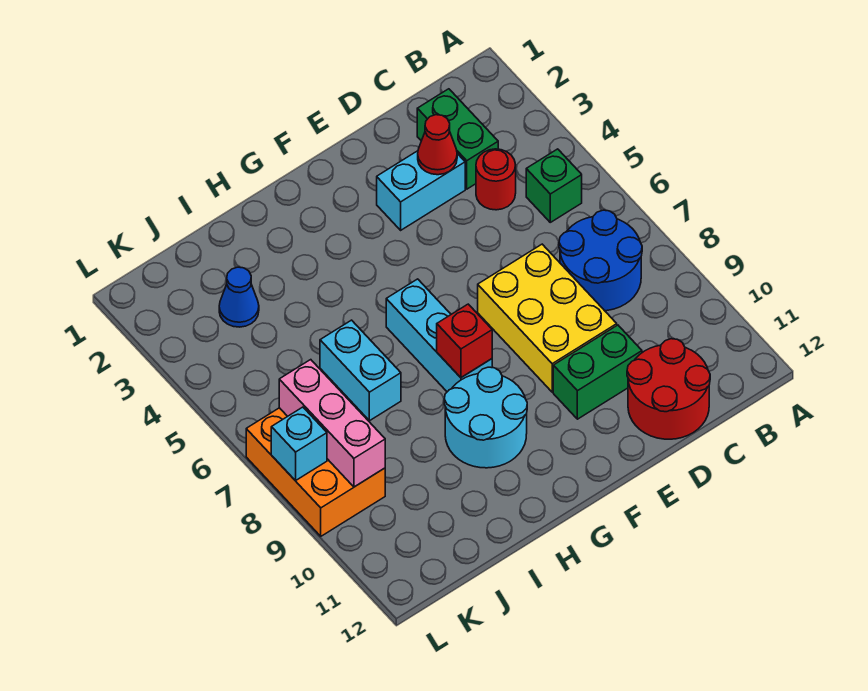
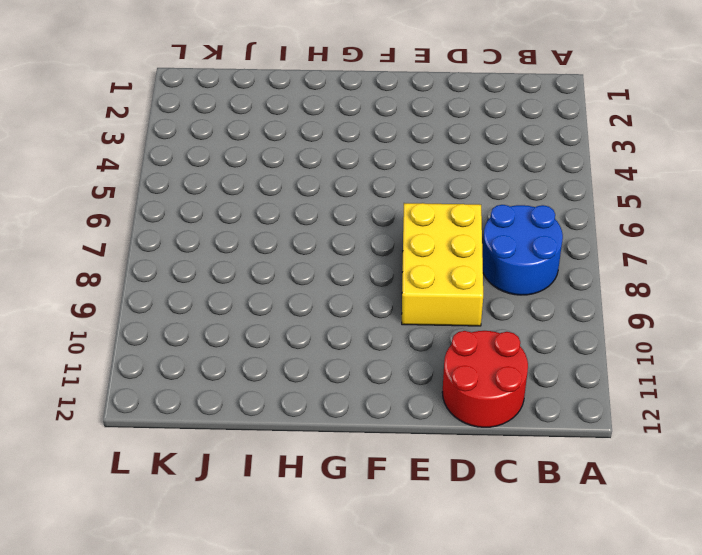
none -> green 1x1 brick [526,149,582,222]
none -> green 1x2 brick [417,89,498,189]
none -> red 1x1 round brick [476,149,516,210]

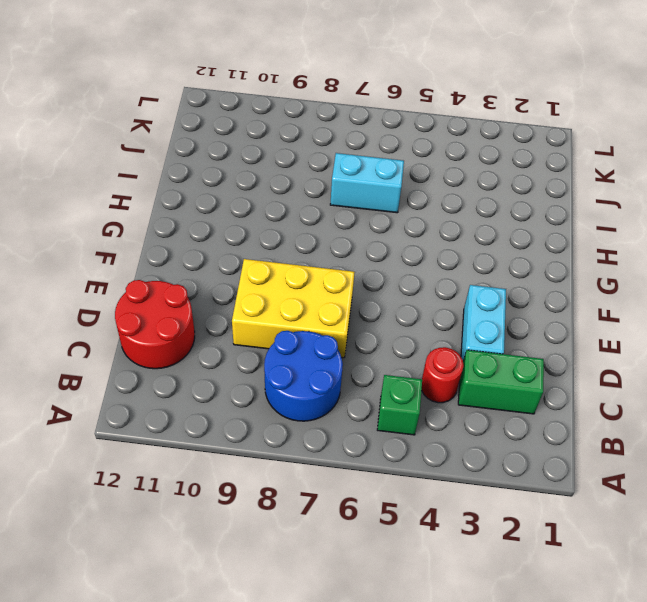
none -> green 1x2 brick [553,325,642,419]
none -> cyan 1x3 brick [386,279,492,392]
none -> cyan 2x2 round brick [444,367,527,468]

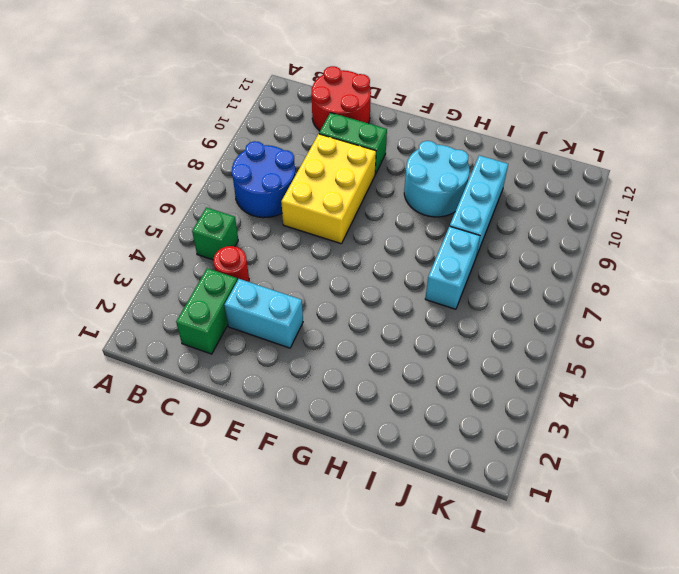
cyan 1x3 brick [450,155,508,256] -> cyan 1x3 brick moved to [386,279,492,392]
none -> blue 1x1 cone [219,267,259,327]
none -> orange 2x3 brick [246,408,385,536]
none -> red 1x1 cone [418,115,457,175]

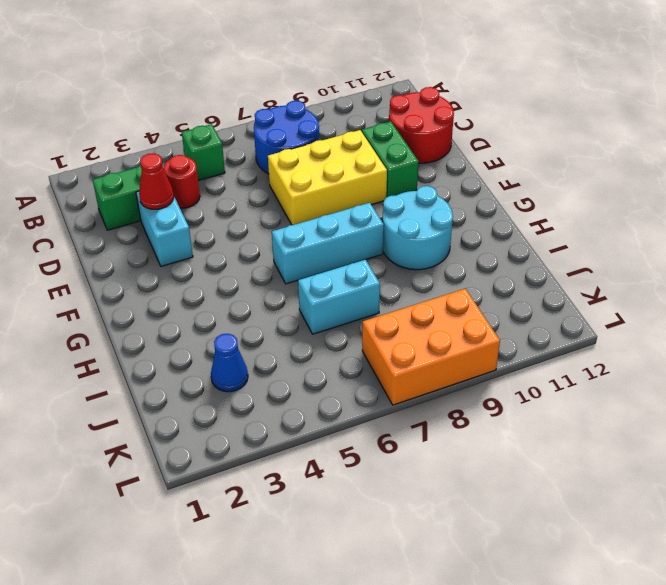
none -> red 1x1 brick [437,304,492,378]
none -> pink 1x3 brick [279,360,385,487]
none -> cyan 1x1 brick [271,407,327,481]

